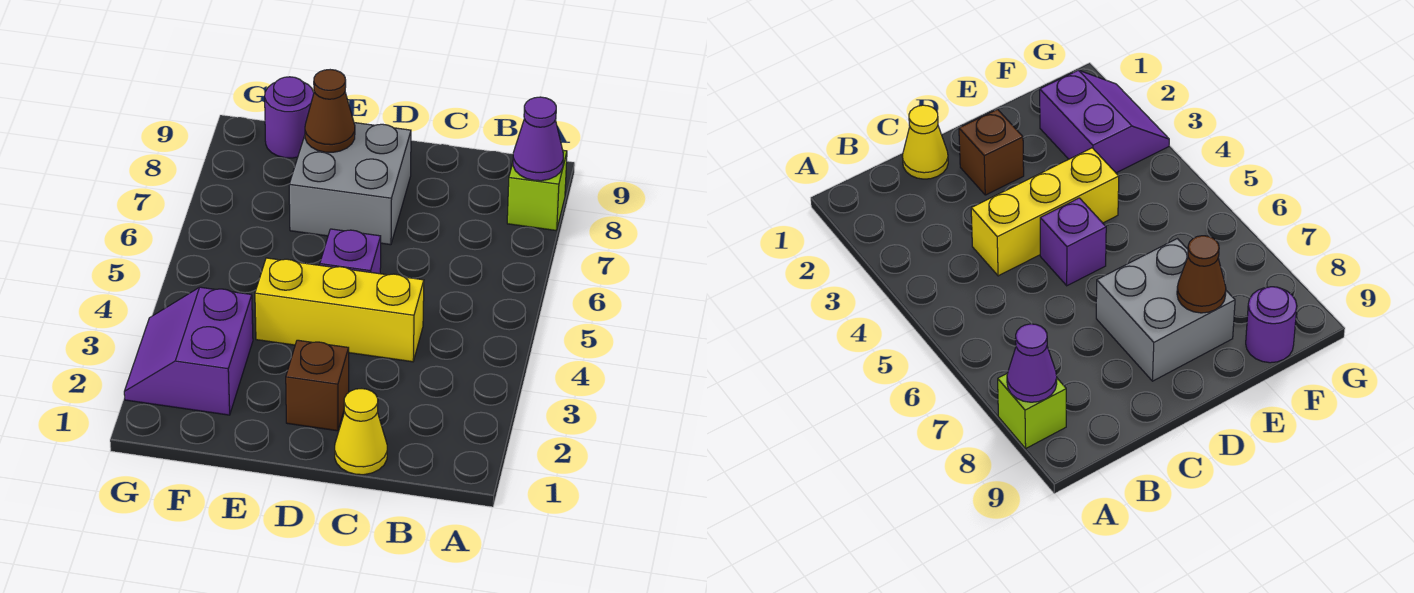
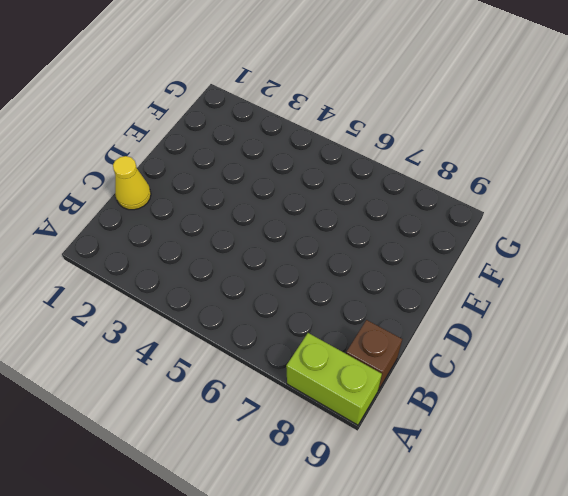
lime 1x2 brick [286,333,382,425] -> lime 1x1 brick [507,150,567,231]
brown 1x1 brick [346,320,402,391] -> brown 1x1 brick moved to [286,340,349,431]
none -> yellow 1x3 brick [255,258,424,362]
none -> purple 1x1 brick [320,229,381,274]

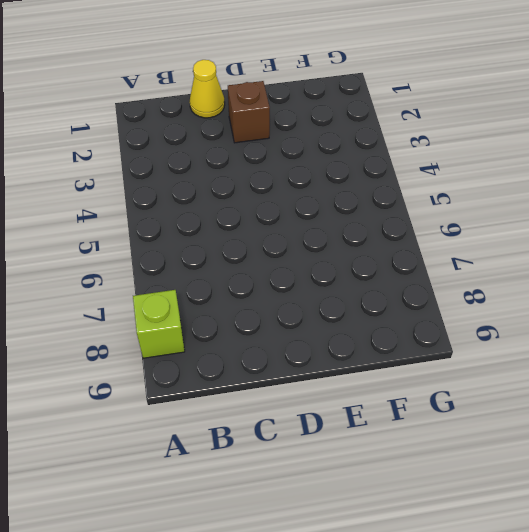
none -> yellow 1x3 brick [255,258,424,362]
none -> purple 1x1 brick [320,229,381,274]

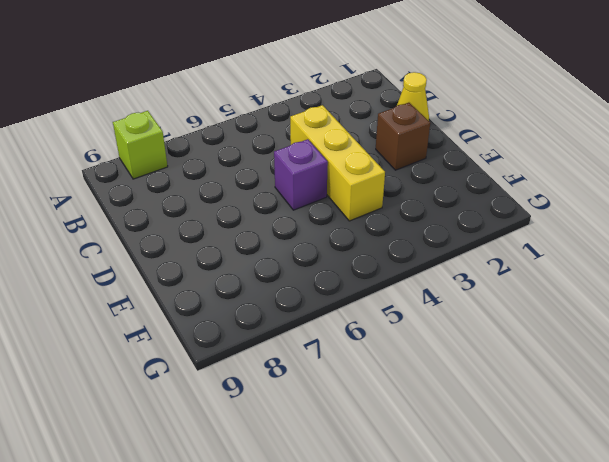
none -> grey 2x2 brick [289,123,411,245]
none -> purple 2x2 slope [124,287,253,415]

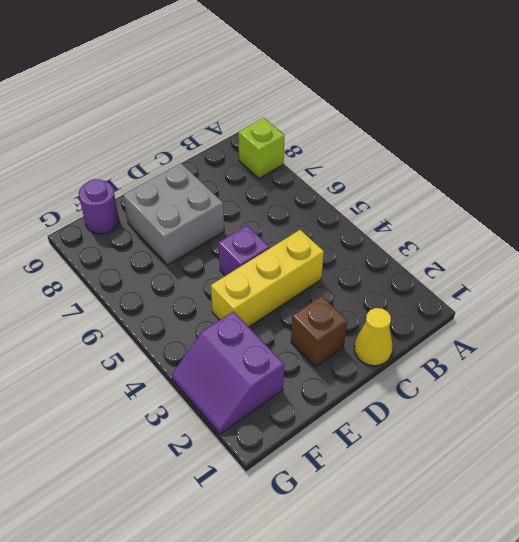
none -> purple 1x1 cone [513,97,563,181]
none -> brown 1x1 cone [305,70,355,152]

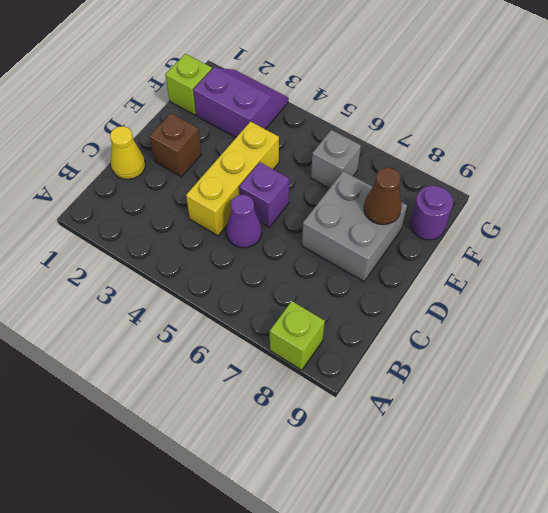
purple 1x1 cone [226,195,262,248] -> purple 1x1 cone moved to [513,97,563,181]
lime 1x1 brick [165,54,212,115] -> none
grey 1x1 brick [311,130,361,188] -> none

